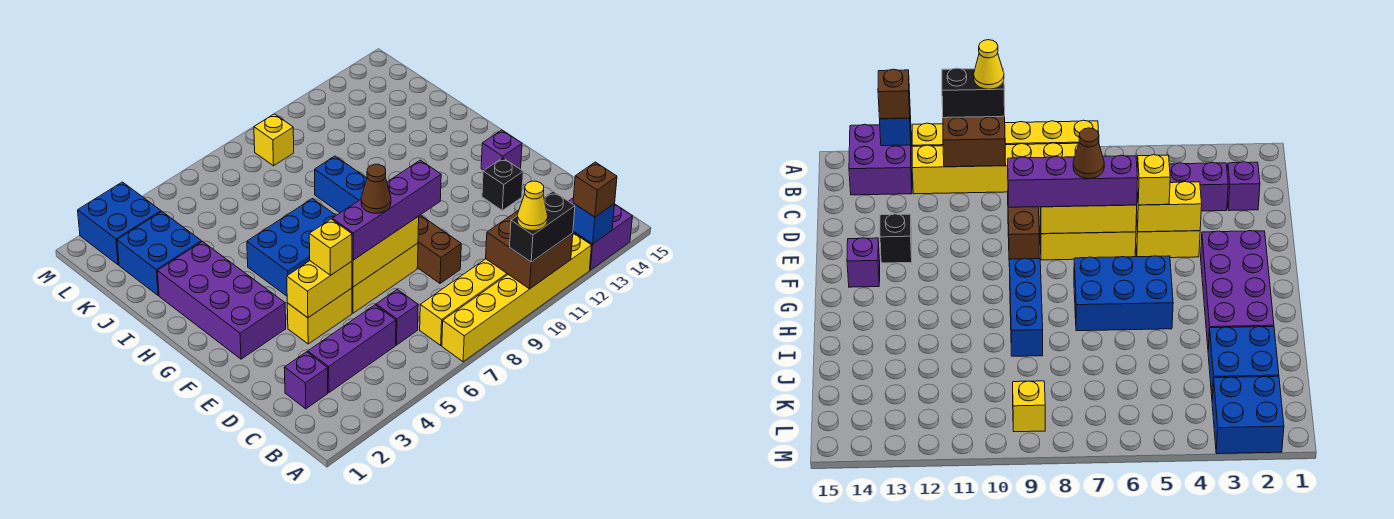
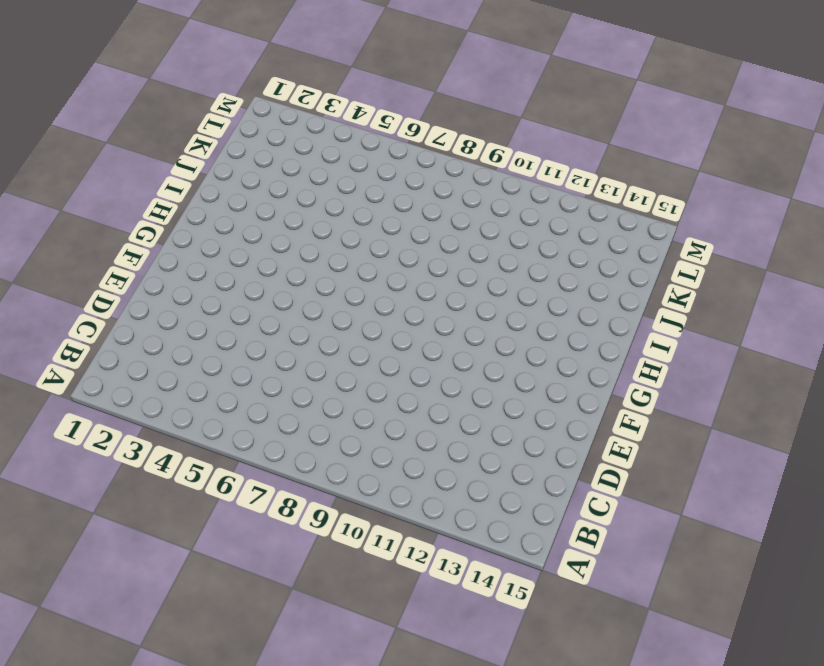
none -> yellow 1x6 brick [442,233,592,362]
none -> purple 2x2 brick [569,198,632,270]
none -> yellow 1x6 brick [420,259,508,345]

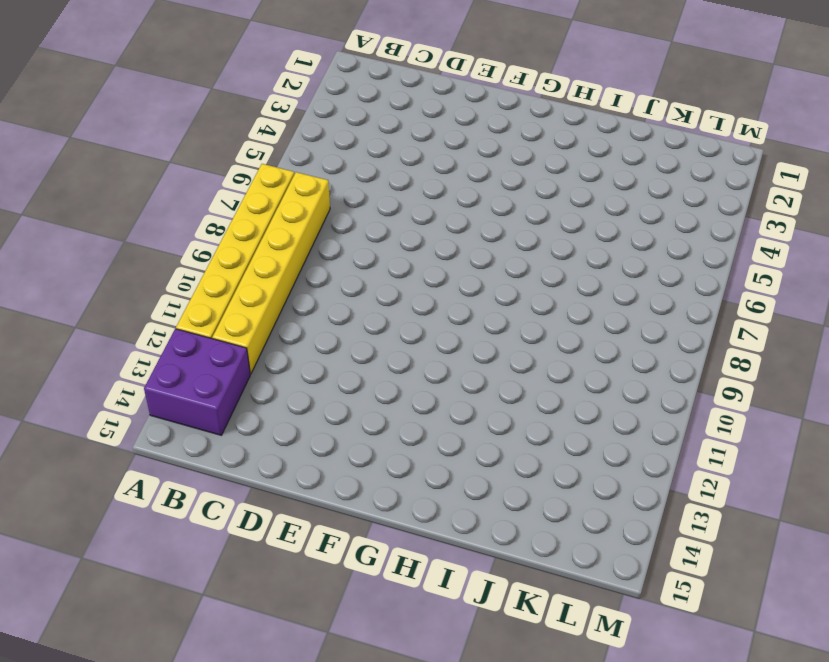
none -> purple 1x1 brick [284,352,328,409]
none -> purple 1x3 brick [308,305,396,393]
none -> purple 1x1 brick [376,290,418,345]

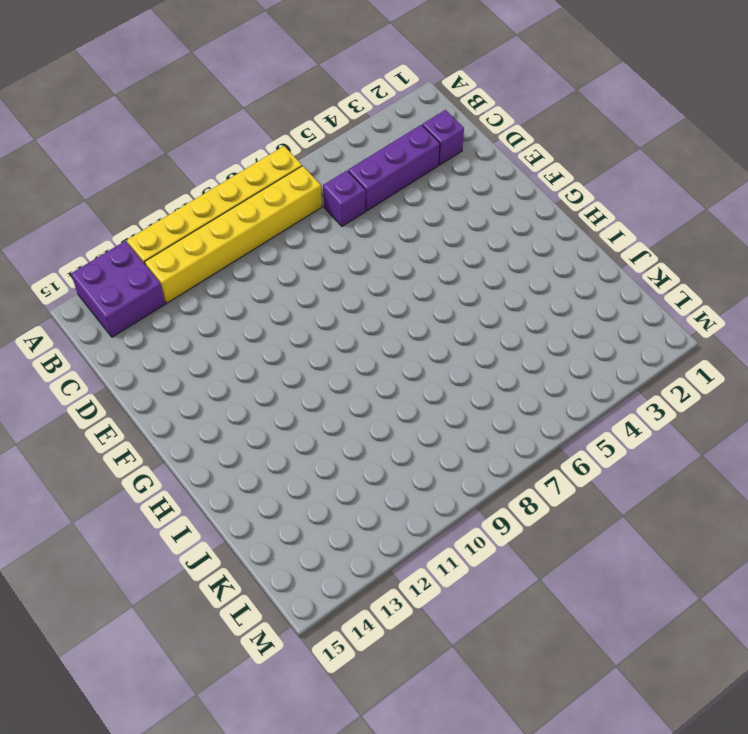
none -> brown 1x2 brick [417,215,461,283]
none -> yellow 1x2 brick [287,288,352,344]
none -> yellow 1x3 brick [352,243,418,313]

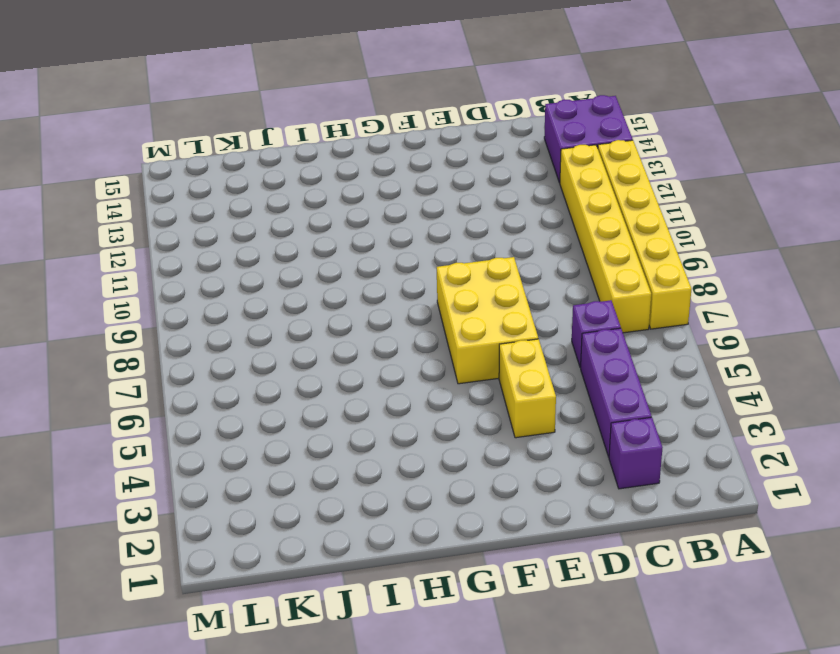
yellow 2x3 brick [437,257,538,384] -> yellow 1x3 brick [352,243,418,313]
none -> brown 1x2 brick [417,215,461,283]
none -> black 1x1 brick [482,158,523,210]
none -> purple 2x4 brick [158,241,286,359]

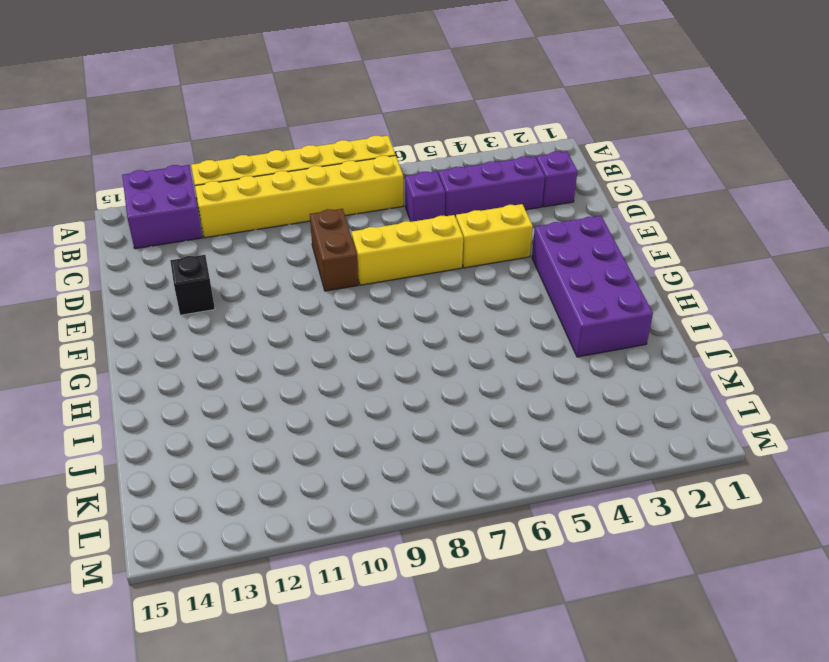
none -> purple 1x1 brick [481,130,522,170]
none -> blue 2x3 brick [247,199,336,296]
none -> blue 1x3 brick [315,156,367,213]

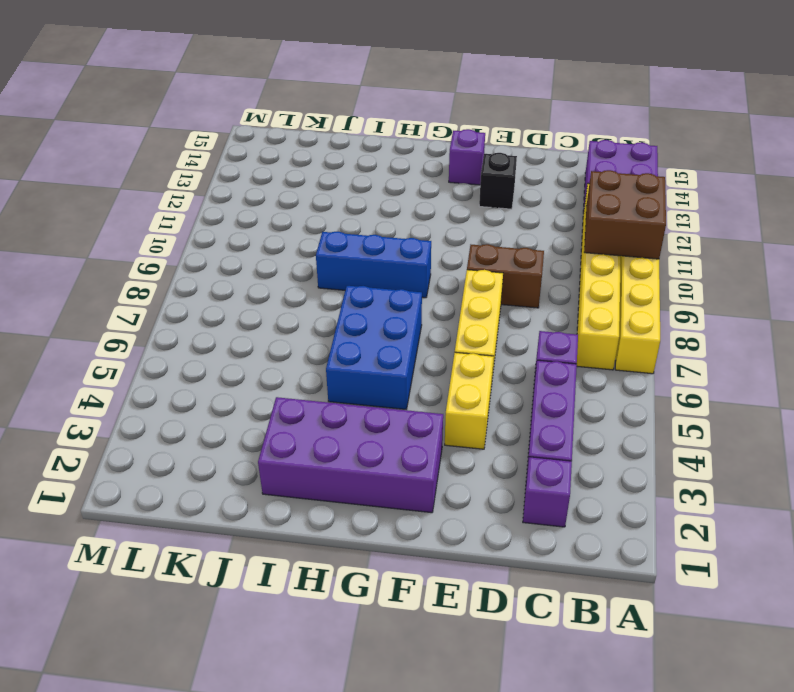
none -> blue 2x2 brick [117,212,202,295]
none -> blue 2x2 brick [78,182,161,265]
none -> yellow 1x1 brick [254,114,294,166]

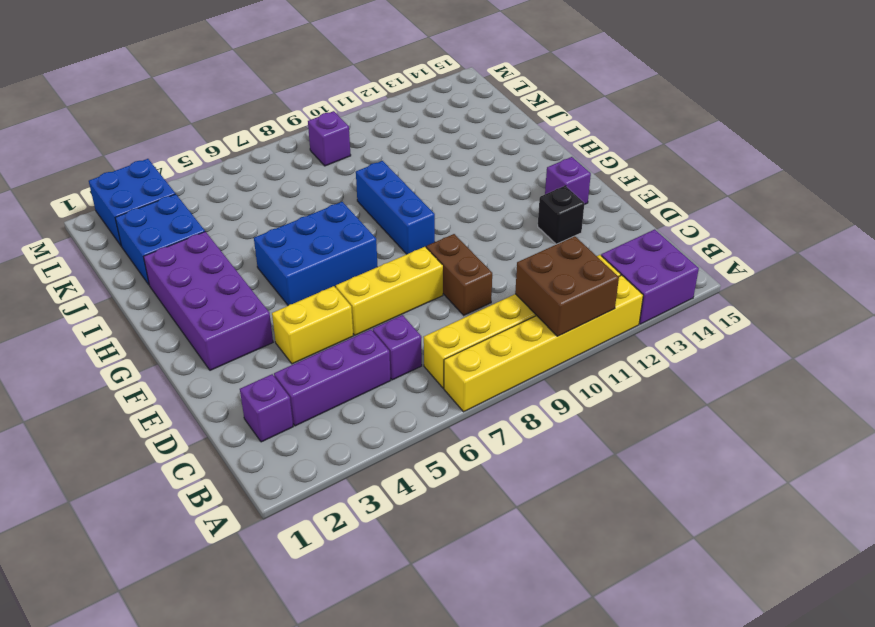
purple 1x1 brick [308,111,351,166] -> yellow 1x1 brick [254,114,294,166]
none -> blue 1x1 brick [573,203,615,244]
none -> yellow 1x2 brick [287,261,352,318]
none -> yellow 1x3 brick [352,216,419,287]

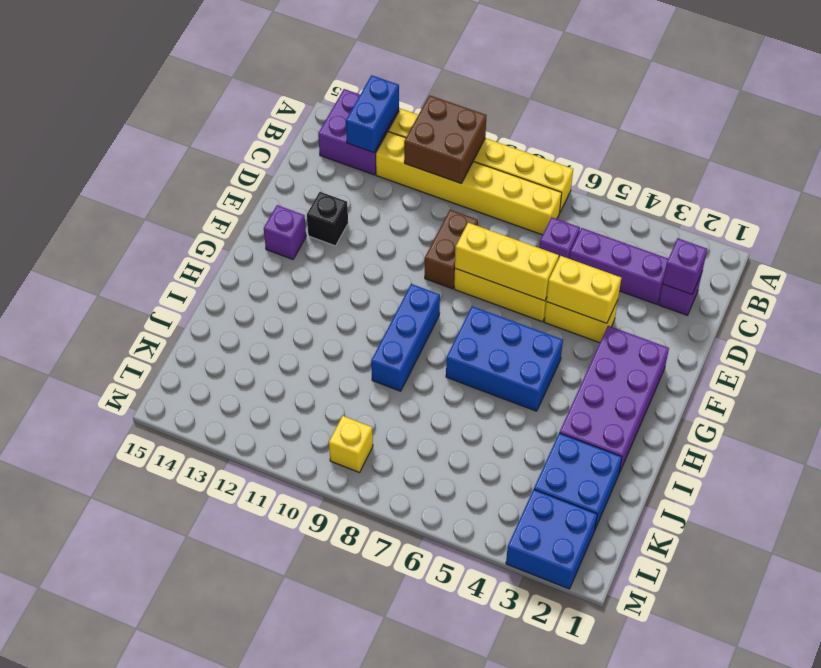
blue 1x2 brick [346,75,399,153] -> blue 1x1 brick [573,203,615,244]
purple 1x1 brick [663,239,707,294] -> none
none -> black 1x2 brick [510,191,575,262]
none -> brown 1x1 brick [573,162,617,217]
none -> yellow 1x1 brick [309,219,352,275]

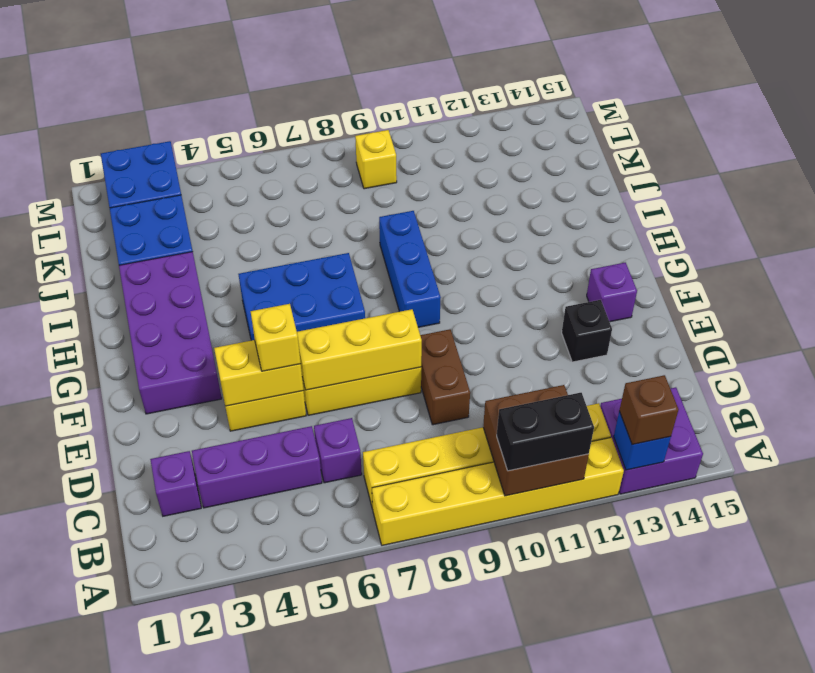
none -> purple 1x4 brick [332,160,441,260]
none -> yellow 1x1 cone [517,181,548,230]
none -> brown 1x1 cone [361,164,391,213]

